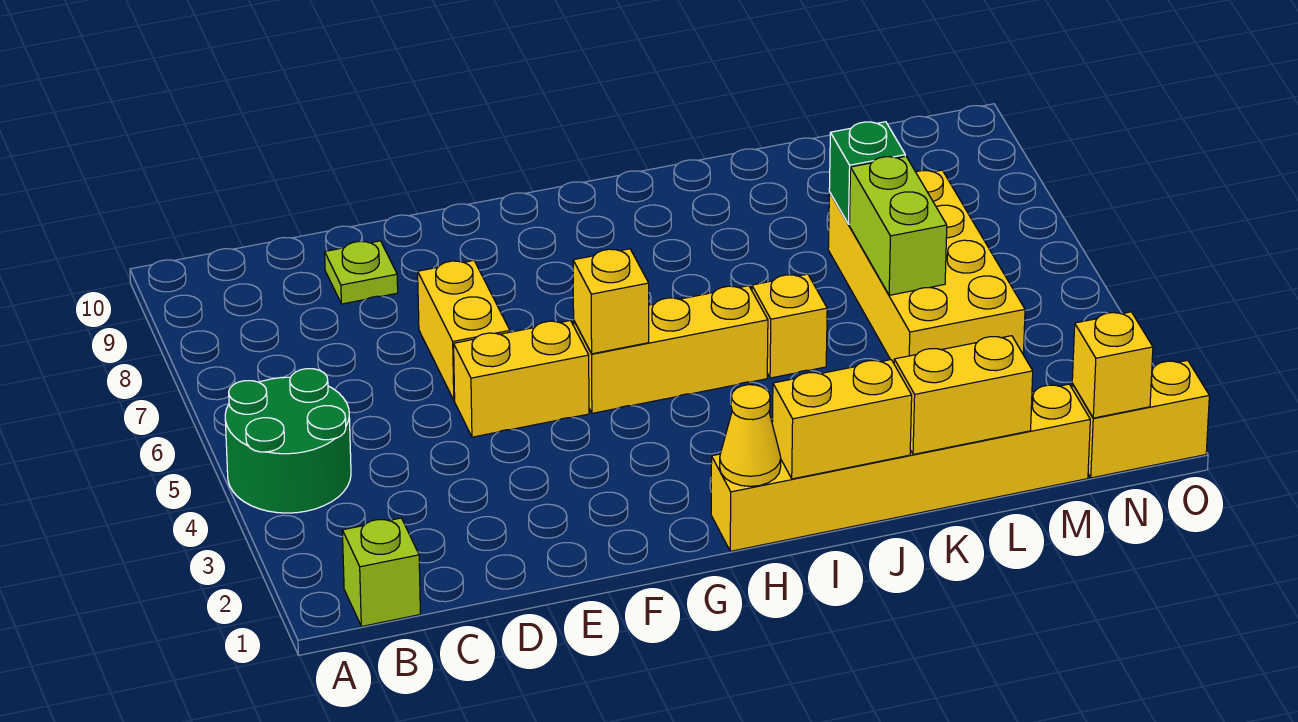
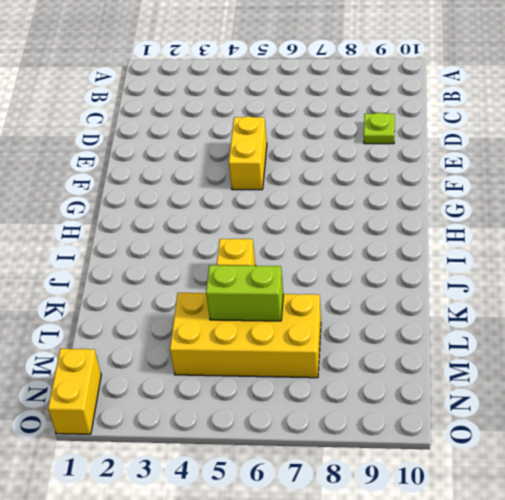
none -> green 2x2 round brick [225,369,351,513]
none -> lime 1x1 brick [342,518,420,626]
none -> yellow 1x2 brick [418,261,510,400]

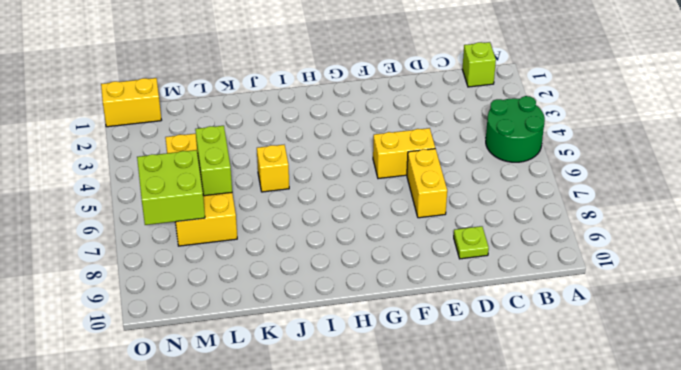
lime 2x2 brick [137,150,205,225] -> none
none -> yellow 1x3 brick [574,286,768,413]
none -> yellow 1x6 brick [711,384,1090,551]
none -> yellow 1x1 brick [573,249,649,354]

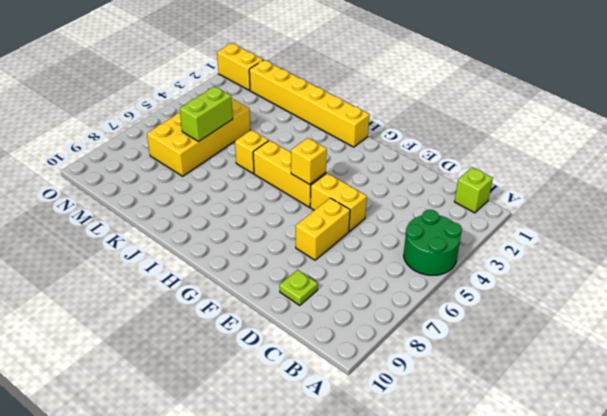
none -> yellow 1x1 cone [720,385,781,486]
none -> yellow 1x2 brick [772,360,912,479]
none -> yellow 1x2 brick [894,336,1033,454]

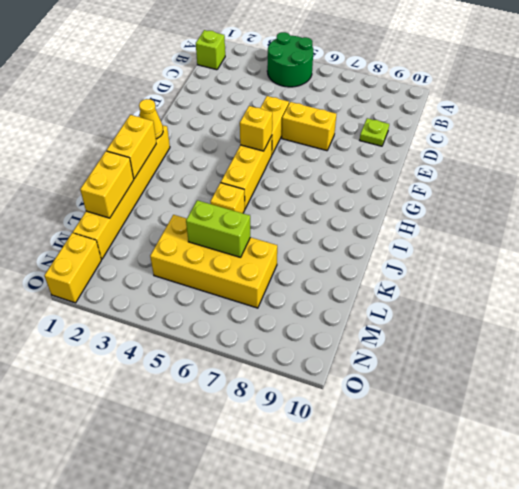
none -> green 1x1 brick [829,122,905,224]
none -> yellow 1x1 brick [1072,312,1153,418]

